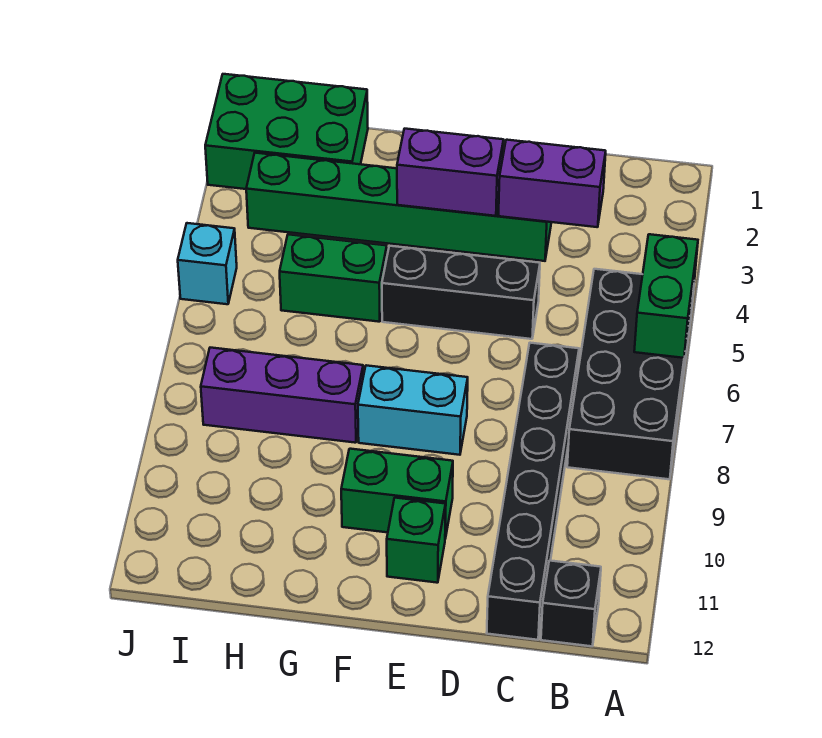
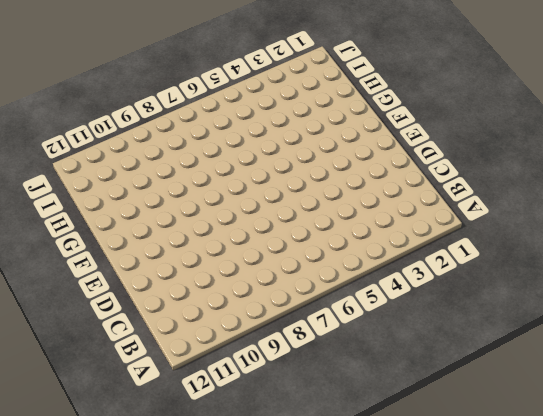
none -> black 2x4 brick [567,269,694,479]
none -> black 1x1 brick [541,561,601,646]
none -> black 1x6 brick [487,343,579,640]

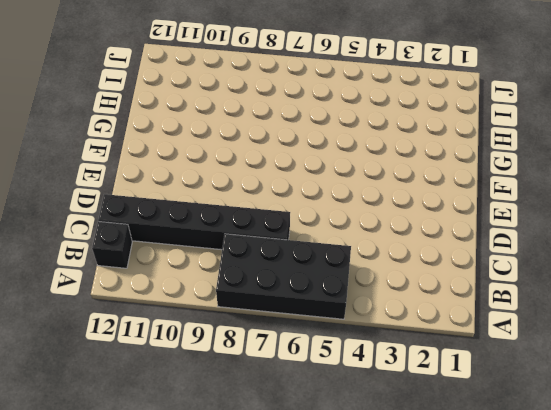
none -> green 1x6 brick [246,153,551,261]
none -> black 1x3 brick [382,246,540,339]
none -> cyan 1x2 brick [358,365,468,455]

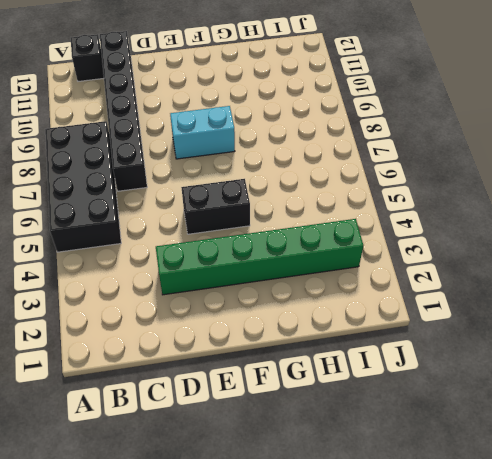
black 1x2 brick [181,179,250,234] -> black 1x3 brick [382,246,540,339]
none -> green 1x2 brick [341,449,453,539]
none -> green 1x1 brick [387,498,446,583]
none -> green 1x2 brick [280,234,387,322]

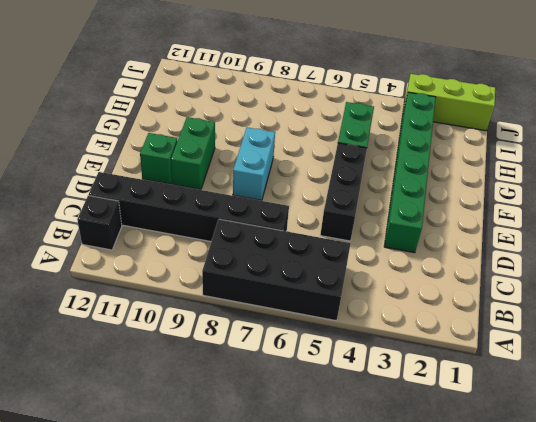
lime 1x3 brick [403,74,495,131] -> green 2x3 brick [205,74,368,189]
none -> purple 1x3 brick [201,348,363,443]
none -> cyan 1x1 brick [178,223,237,304]
none -> green 1x2 brick [634,234,698,358]

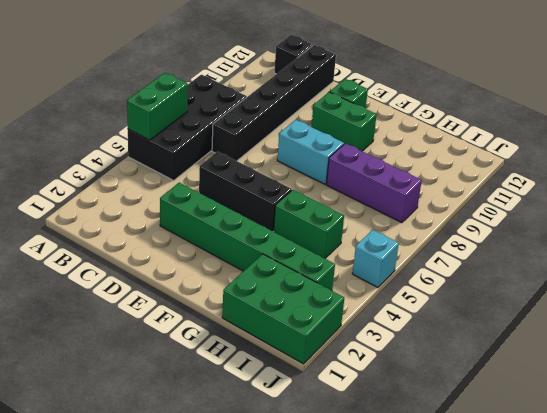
none -> purple 1x2 brick [499,140,606,227]
none -> purple 1x2 brick [397,129,504,216]

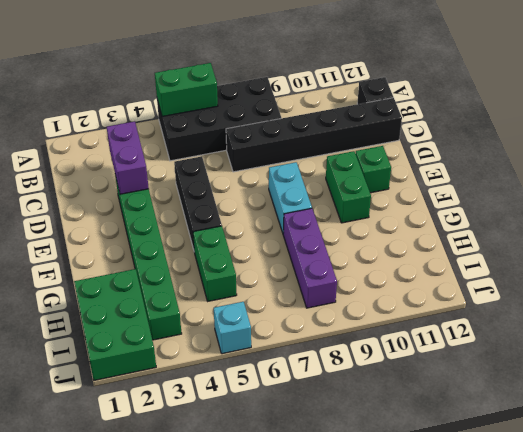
none -> purple 1x2 brick [397,129,504,216]

